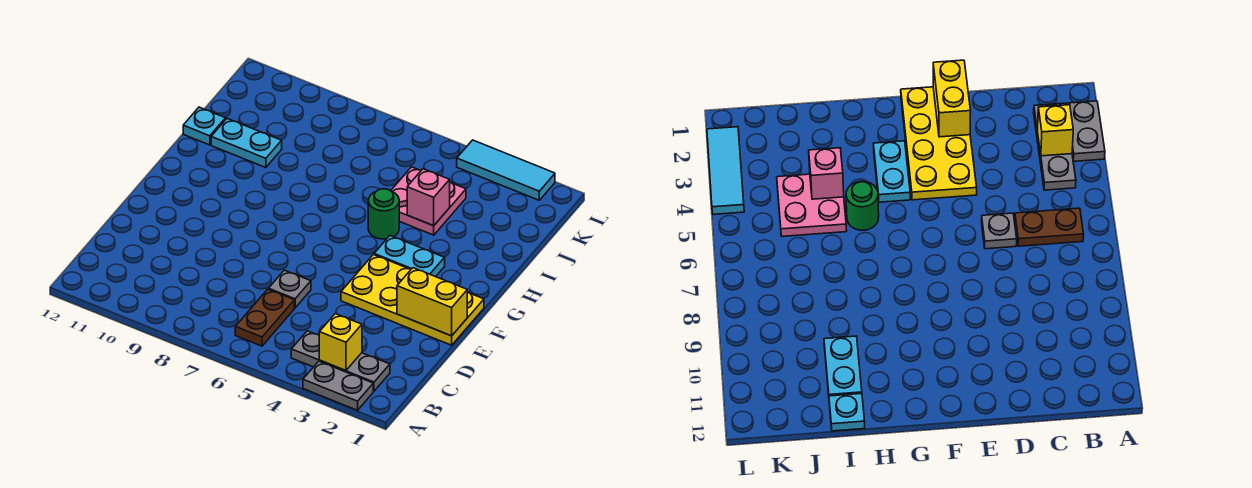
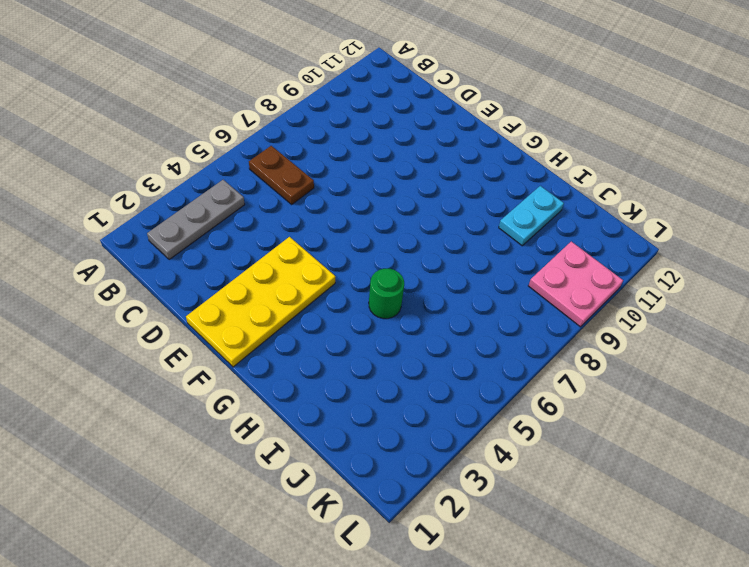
pink 2x2 plate [528,241,623,327] -> pink 2x2 plate moved to [391,167,466,235]
none -> grey 1x2 plate [303,361,373,410]
none -> grey 1x1 plate [269,270,311,308]
none -> cyan 1x2 plate [374,236,445,277]

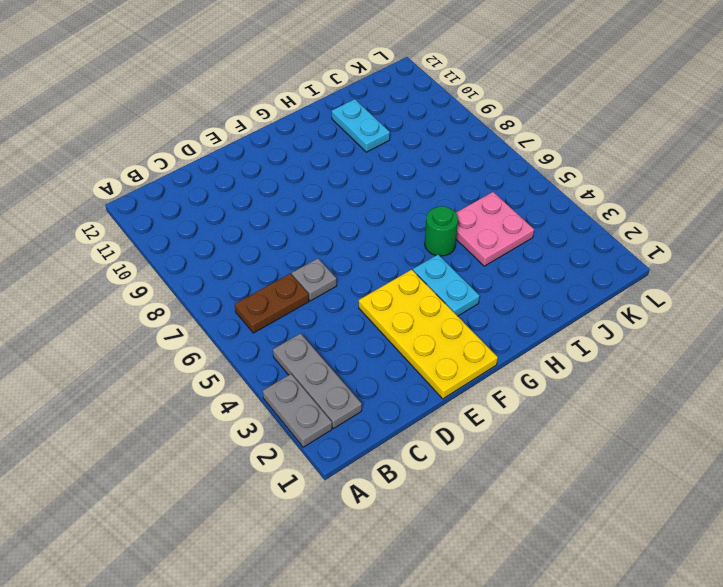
none -> cyan 1x1 plate [183,107,226,145]
none -> cyan 1x3 tile [457,140,555,200]
none -> yellow 1x1 brick [319,314,362,371]

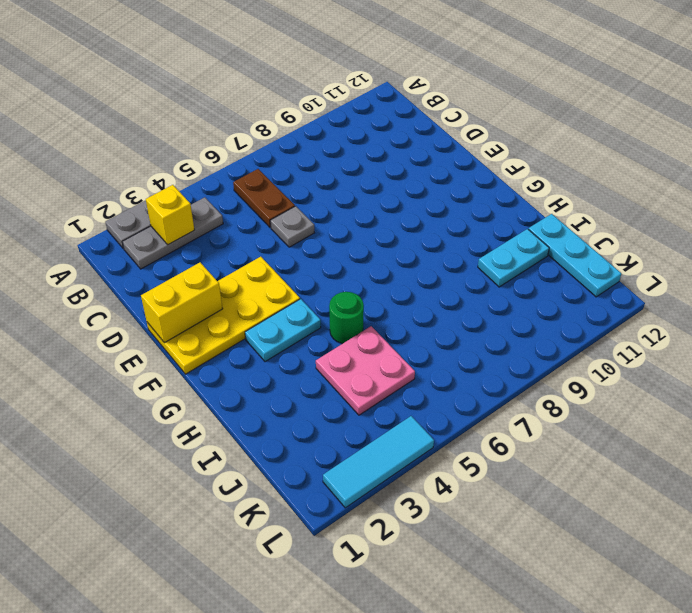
cyan 1x3 plate [528,214,621,297] -> cyan 1x1 plate [183,107,226,145]
none -> pink 1x1 brick [407,169,450,226]

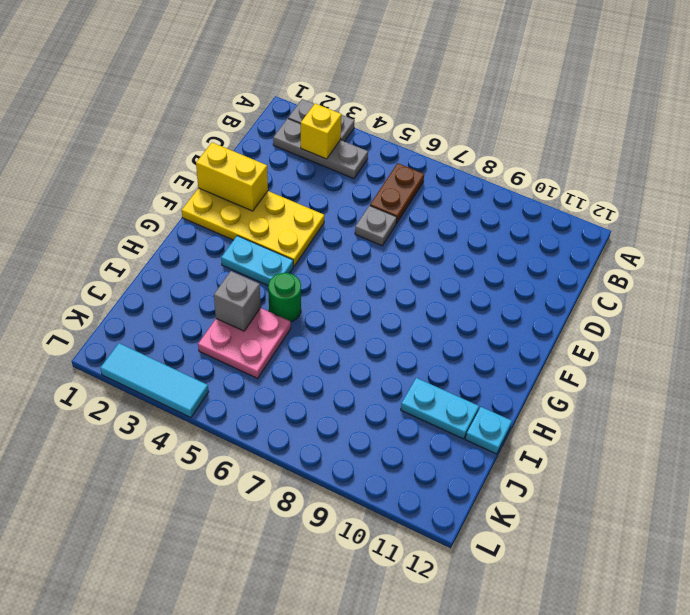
grey 1x1 brick [214,271,261,331] -> pink 1x1 brick [407,169,450,226]

